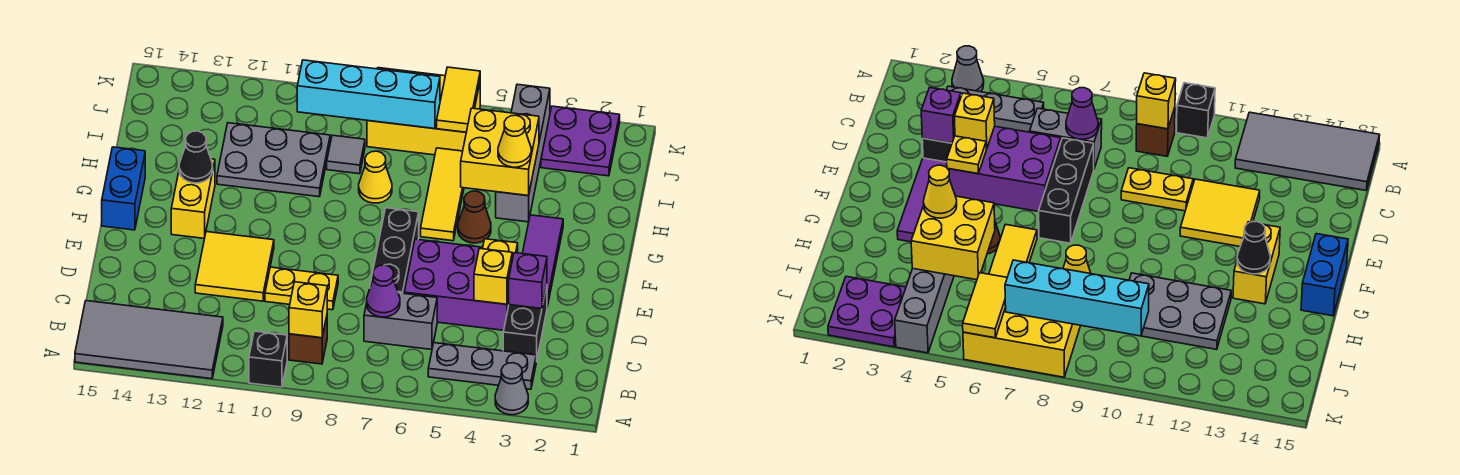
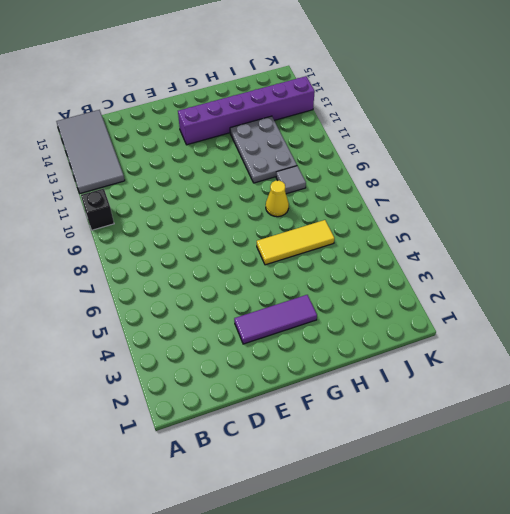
purple 1x6 brick [178,76,315,145] -> yellow 1x2 brick [171,159,215,239]
none -> grey 1x1 cone [495,363,528,415]
none -> grey 1x3 plate [428,343,536,389]
none -> brown 1x1 brick [289,317,327,364]
none -> black 1x2 brick [503,286,547,362]

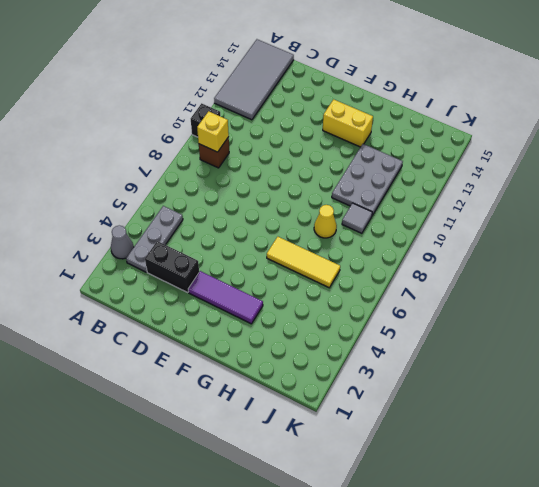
none -> grey 1x2 brick [364,293,437,350]
none -> purple 2x3 brick [404,239,509,330]
none -> black 1x3 brick [370,208,419,294]
none -> yellow 1x2 plate [265,267,338,310]

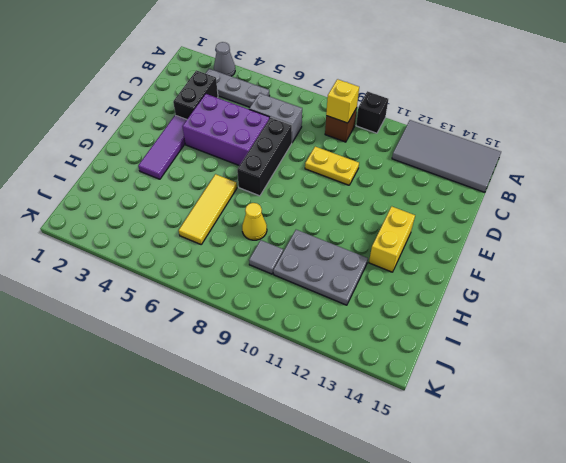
none -> yellow 2x2 tile [195,232,274,301]
none -> blue 1x2 brick [102,147,145,230]
none -> brown 1x1 cone [458,191,491,243]
none -> grey 1x4 brick [496,84,550,222]

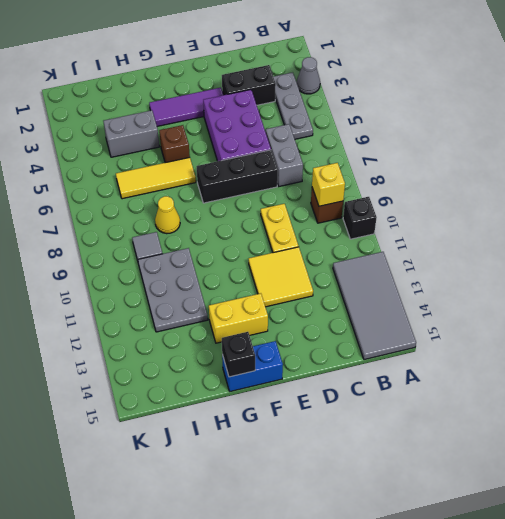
brown 1x1 brick [159,125,190,163] -> brown 1x1 cone [458,191,491,243]
black 1x1 brick [222,332,255,377] -> none
grey 1x2 brick [103,110,159,157] -> grey 1x4 brick [496,84,550,222]
none -> purple 2x2 plate [541,106,620,176]
none -> yellow 2x3 brick [367,68,480,155]
none -> purple 1x1 cone [367,265,400,317]
none -> purple 1x1 brick [509,253,547,309]

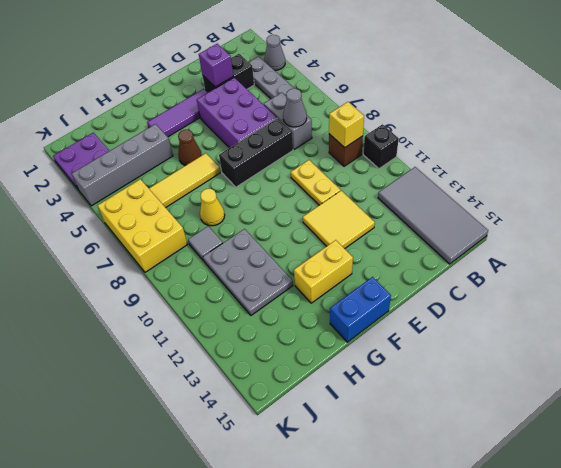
grey 1x1 cone [283,89,307,127] -> purple 1x1 cone [367,265,400,317]
none -> yellow 1x1 brick [474,248,512,304]
none -> yellow 1x1 plate [483,239,518,259]
none -> black 1x1 cone [179,131,213,183]
none -> yellow 2x2 brick [461,108,539,196]

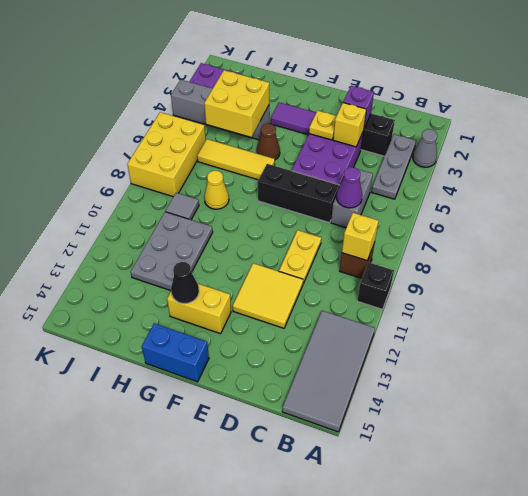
none -> yellow 1x2 tile [437,67,480,132]
none -> cyan 1x4 brick [297,60,440,129]
none -> yellow 1x1 cone [498,115,531,167]

